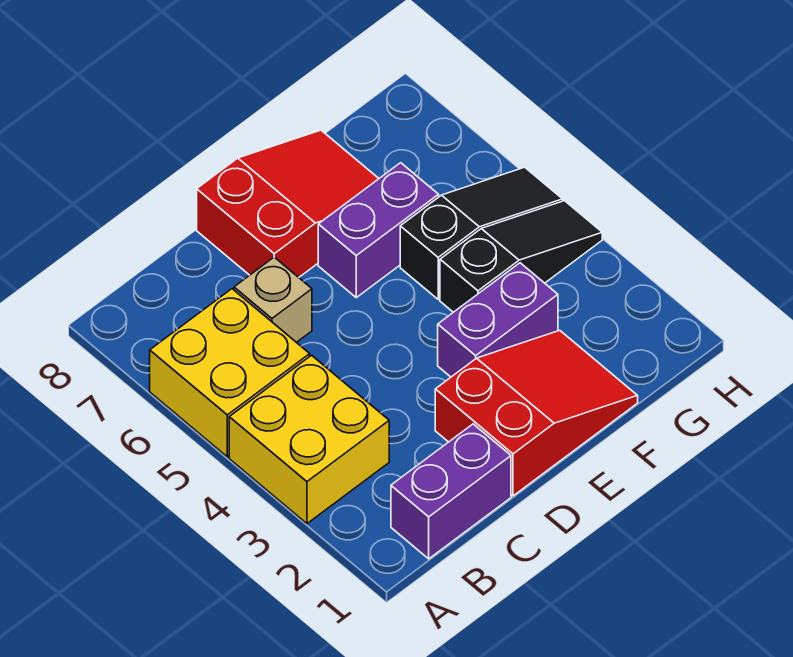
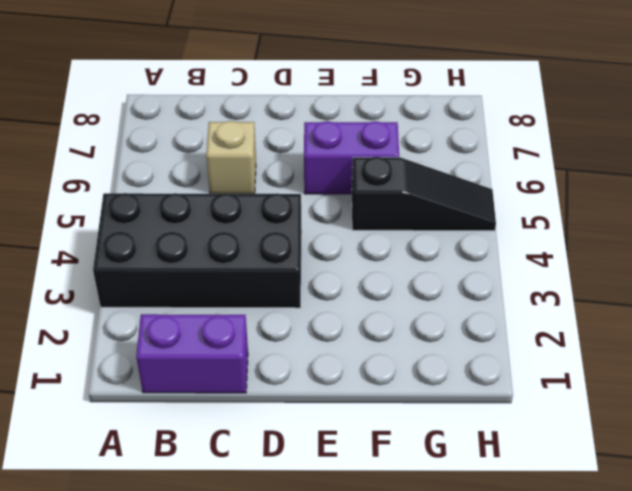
black 2x4 brick [93,193,302,308] -> yellow 2x2 brick [229,355,389,524]
none -> yellow 2x2 brick [150,289,310,457]
none -> red 2x3 slope [435,330,638,496]

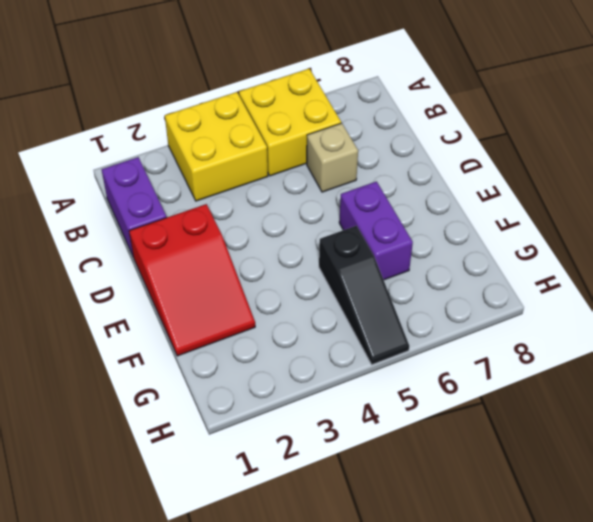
none -> red 2x3 slope [197,130,379,277]
none -> purple 1x2 brick [438,263,558,377]

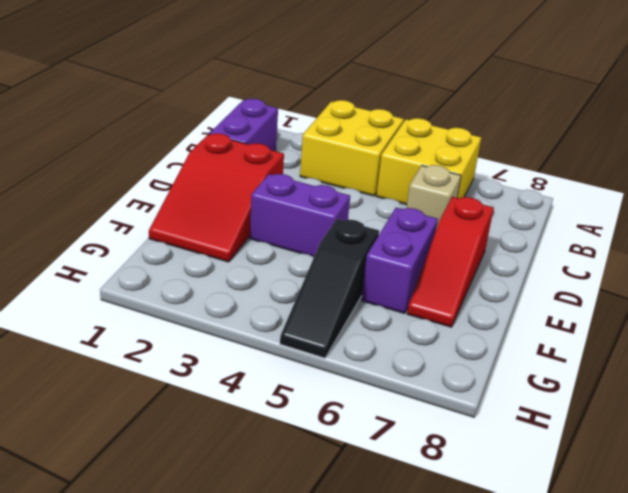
red 1x3 slope [407,197,494,327] -> red 2x3 slope [197,130,379,277]
purple 1x2 brick [250,174,350,257] -> purple 1x2 brick turned to [438,263,558,377]
none -> black 1x3 slope [440,201,602,312]

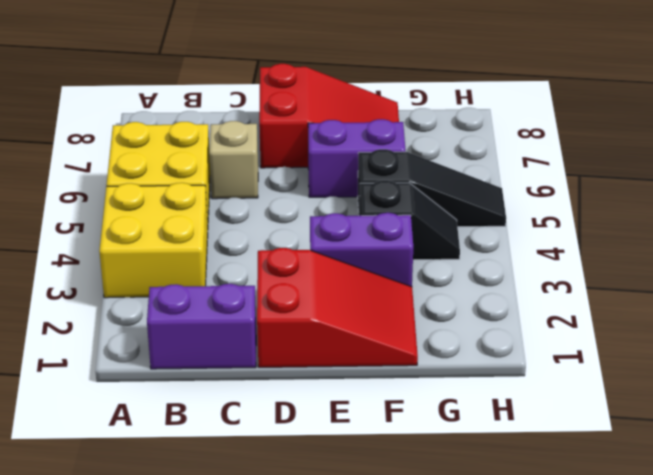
black 1x2 slope [360,180,460,260] -> black 1x3 slope [440,201,602,312]

